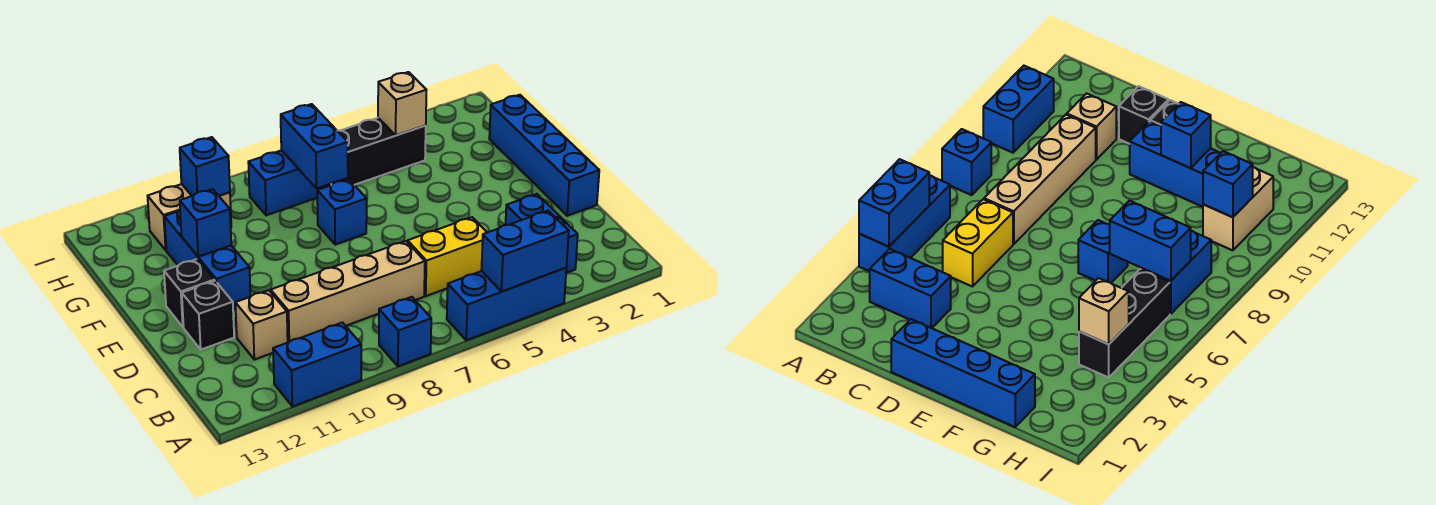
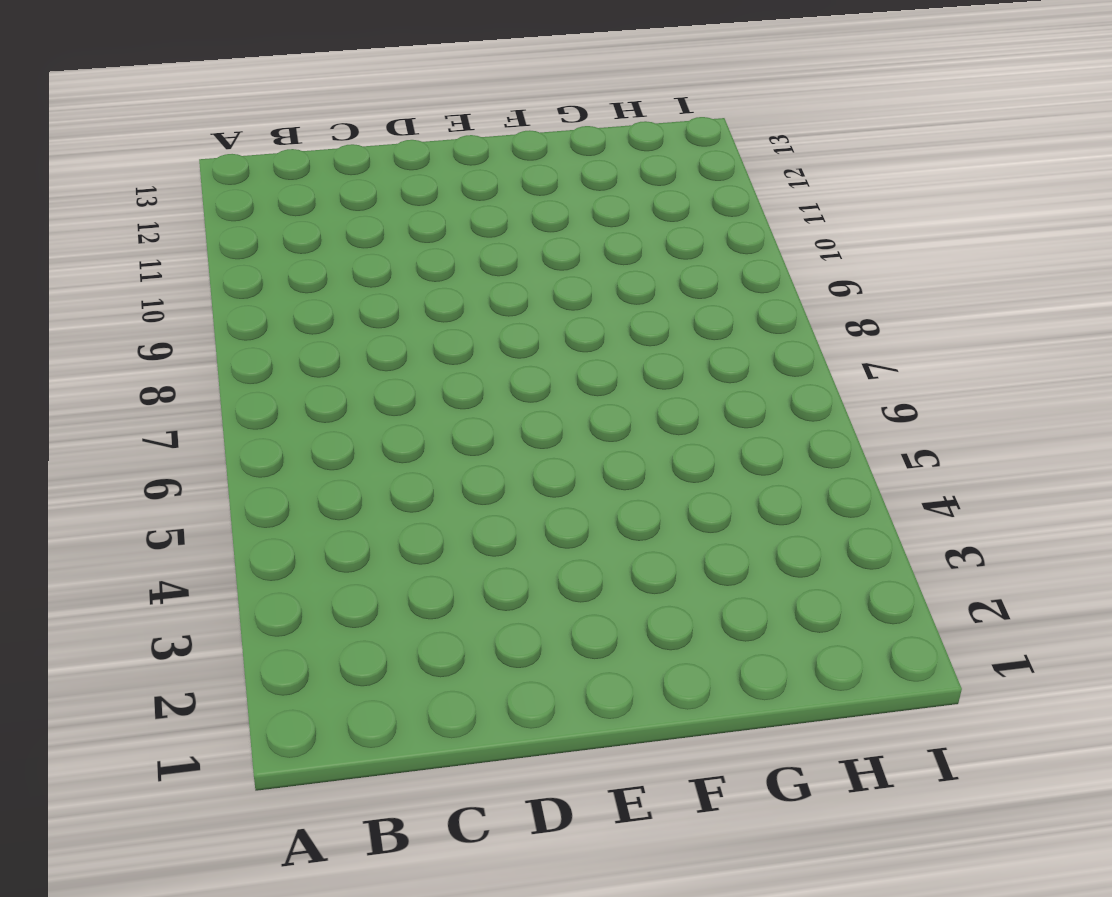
none -> blue 1x3 brick [447,268,566,340]
none -> blue 1x1 brick [379,297,431,366]
none -> blue 1x2 brick [273,323,361,406]

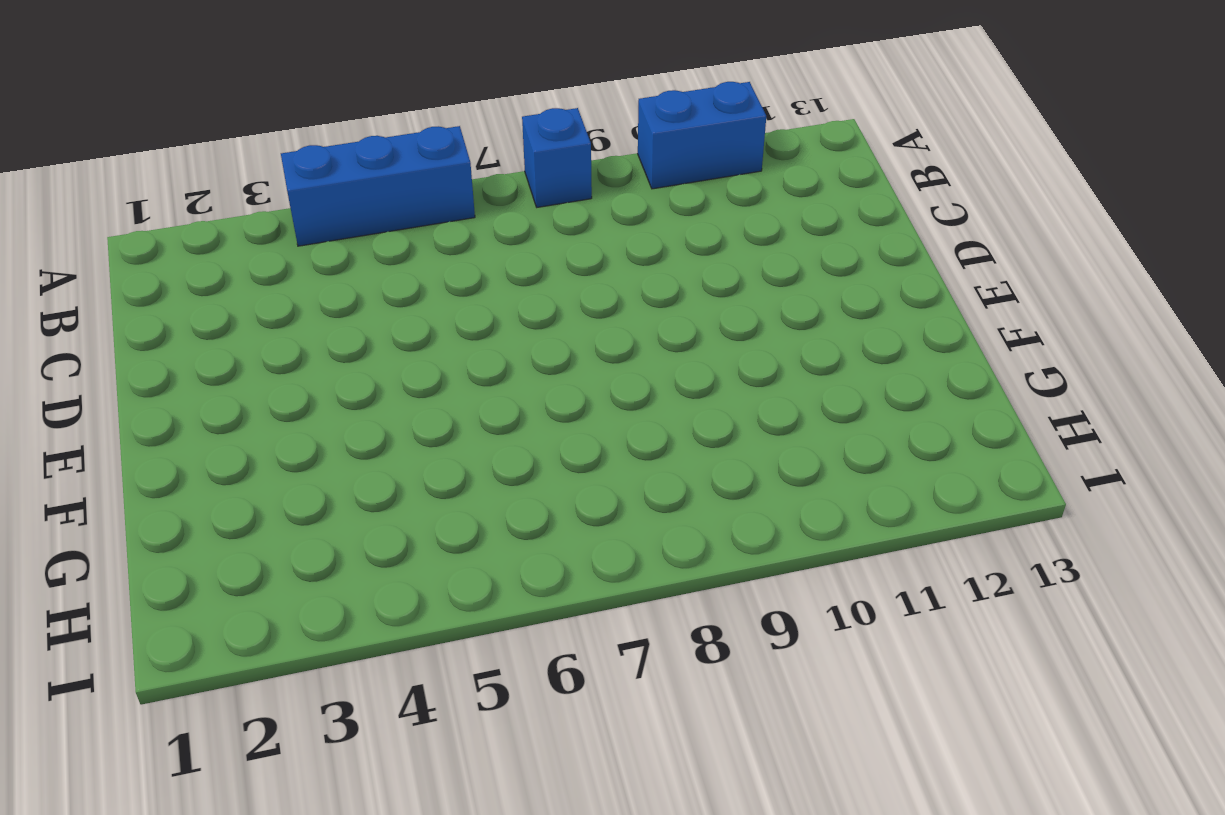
none -> blue 1x2 brick [505,194,578,273]
none -> yellow 1x2 brick [408,217,487,296]
none -> tan 1x4 brick [271,241,425,342]

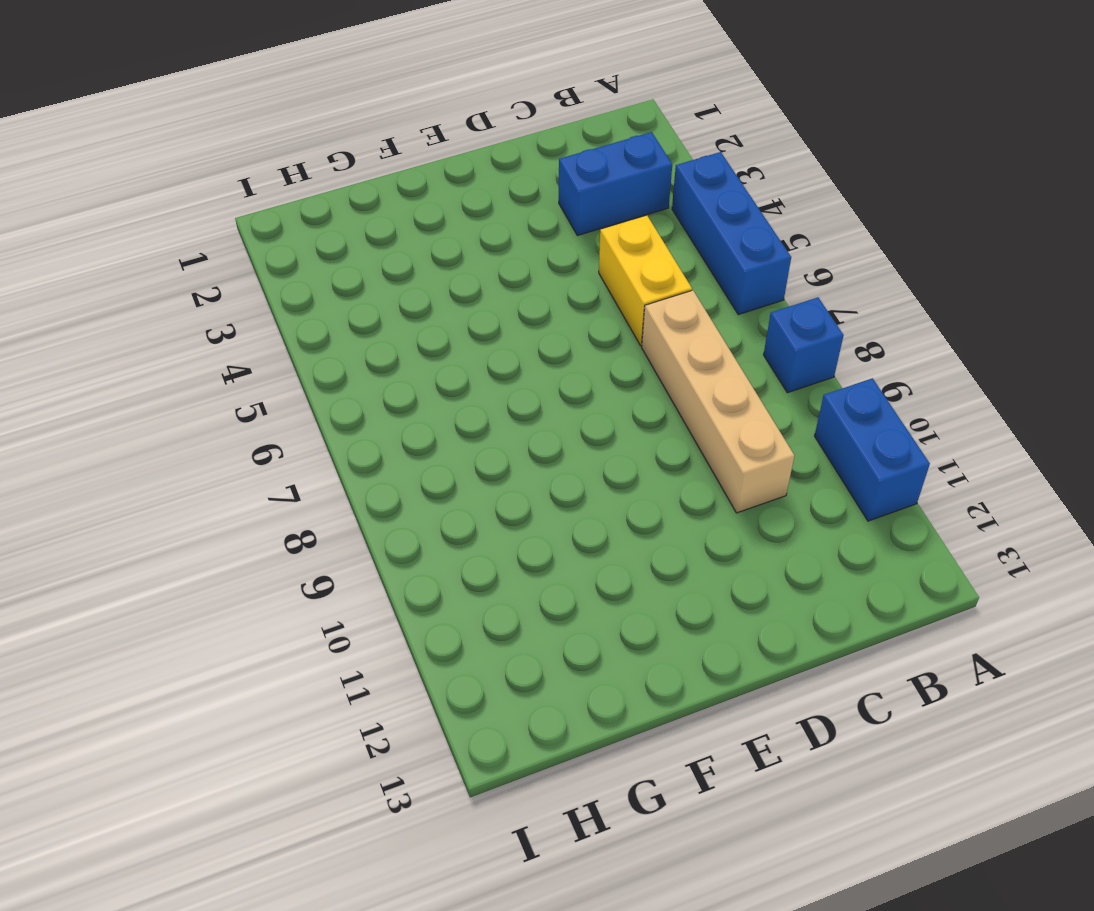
none -> tan 1x1 brick [235,290,288,360]
none -> blue 1x4 brick [489,95,599,216]
none -> black 1x1 brick [182,281,234,350]

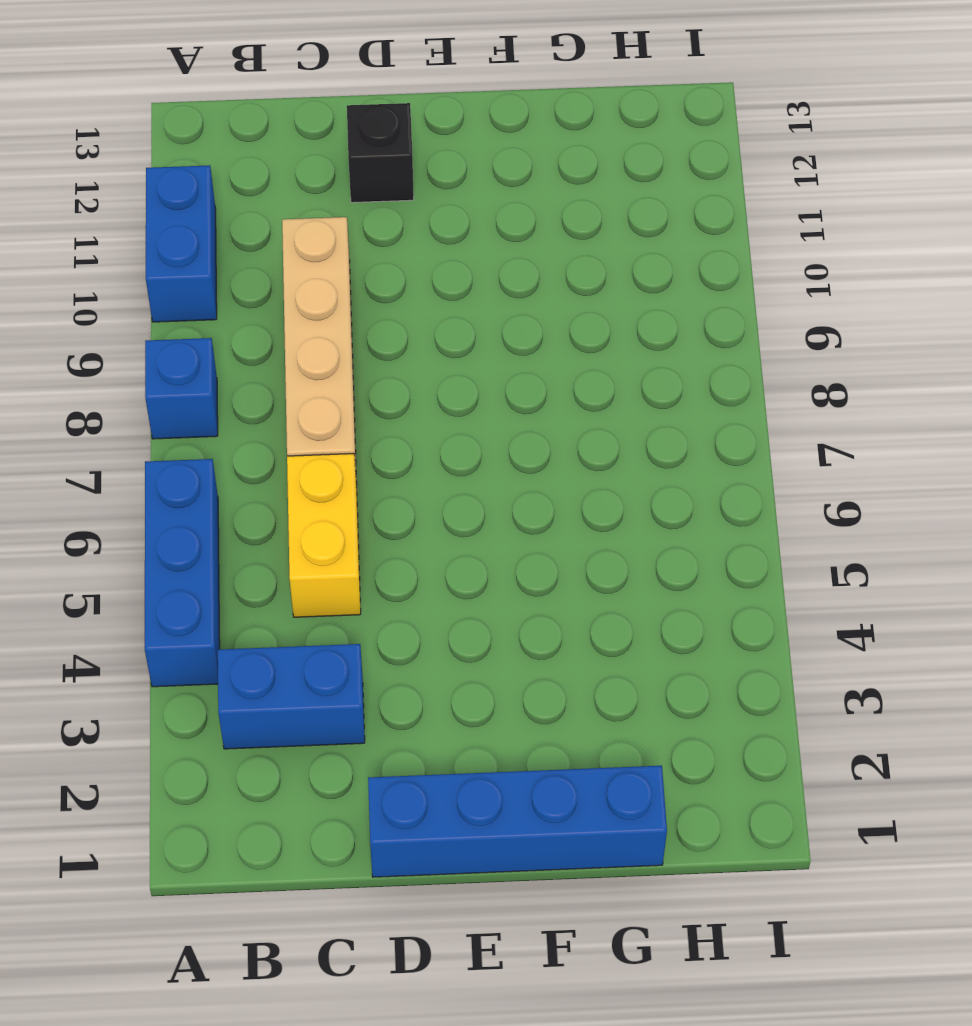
none -> tan 1x1 brick [235,290,288,360]
none -> blue 1x3 brick [164,210,251,309]
none -> black 1x1 brick [164,259,215,327]

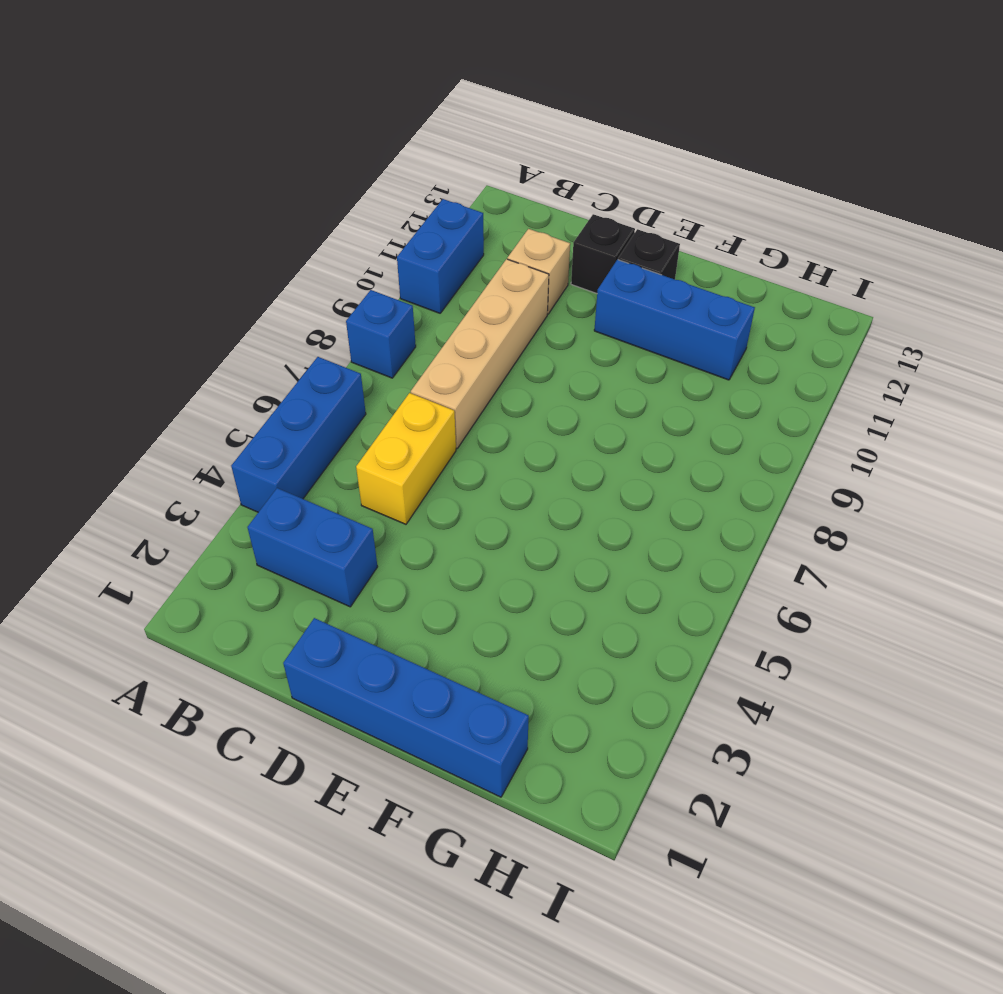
none -> blue 1x1 brick [317,179,367,245]
none -> black 1x3 brick [330,118,426,185]
none -> blue 1x2 brick [248,150,330,215]

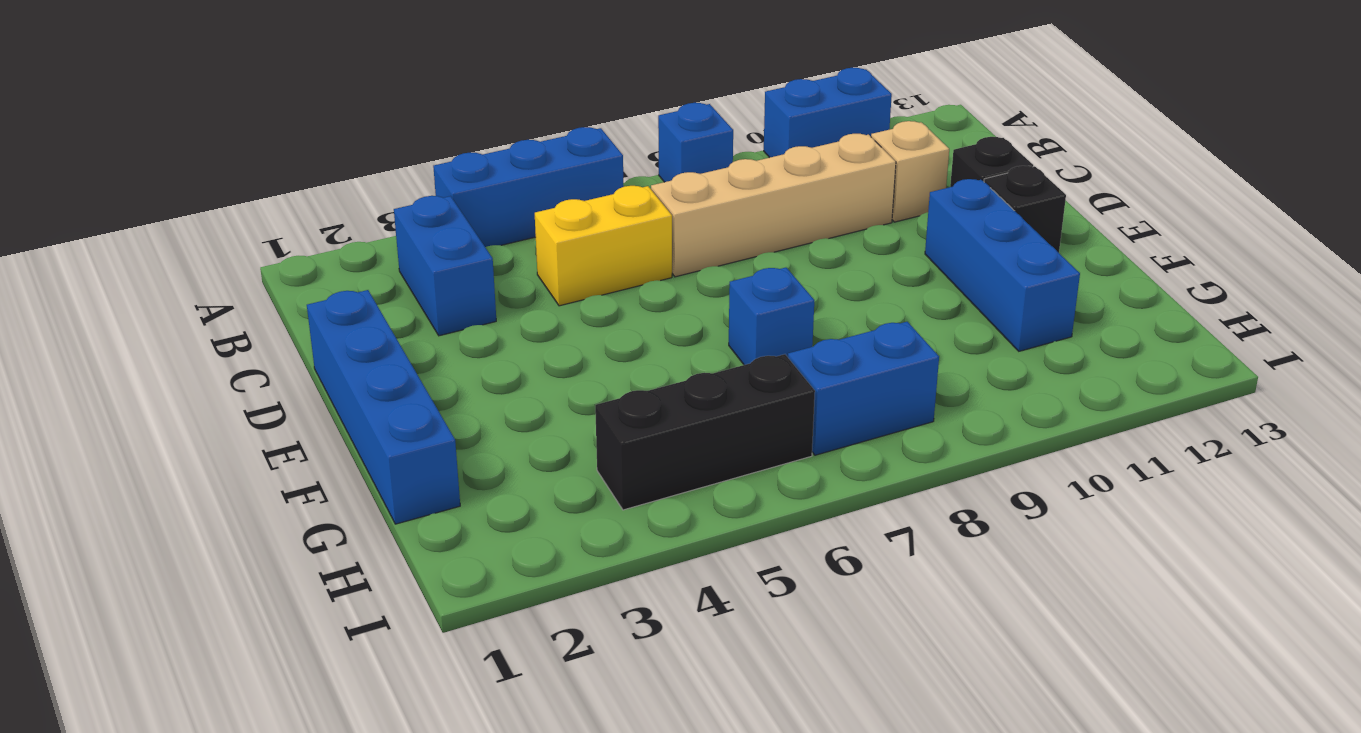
none -> tan 1x2 brick [148,184,231,250]
none -> blue 1x2 brick [481,211,569,291]
none -> blue 1x1 brick [180,189,231,257]

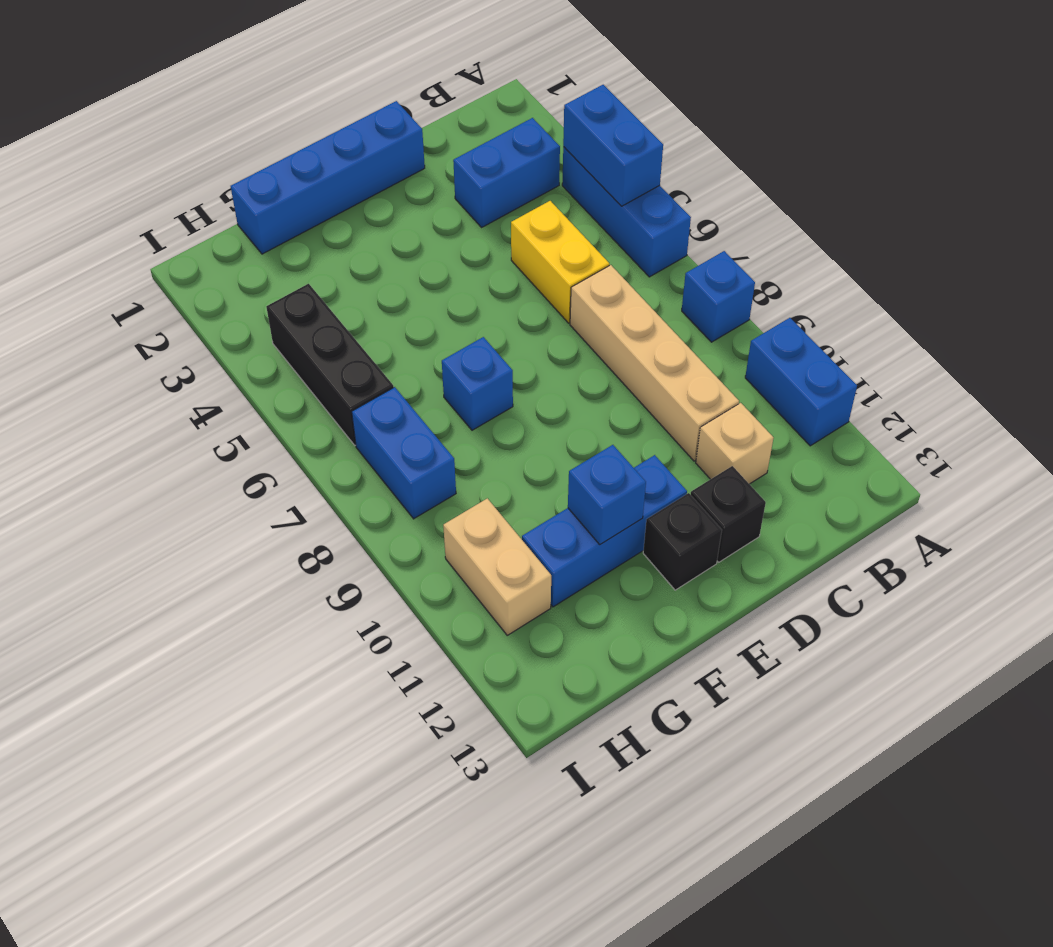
none -> blue 1x2 brick [281,104,348,189]
none -> tan 1x1 brick [378,72,426,135]
none -> blue 1x1 brick [180,137,230,196]

